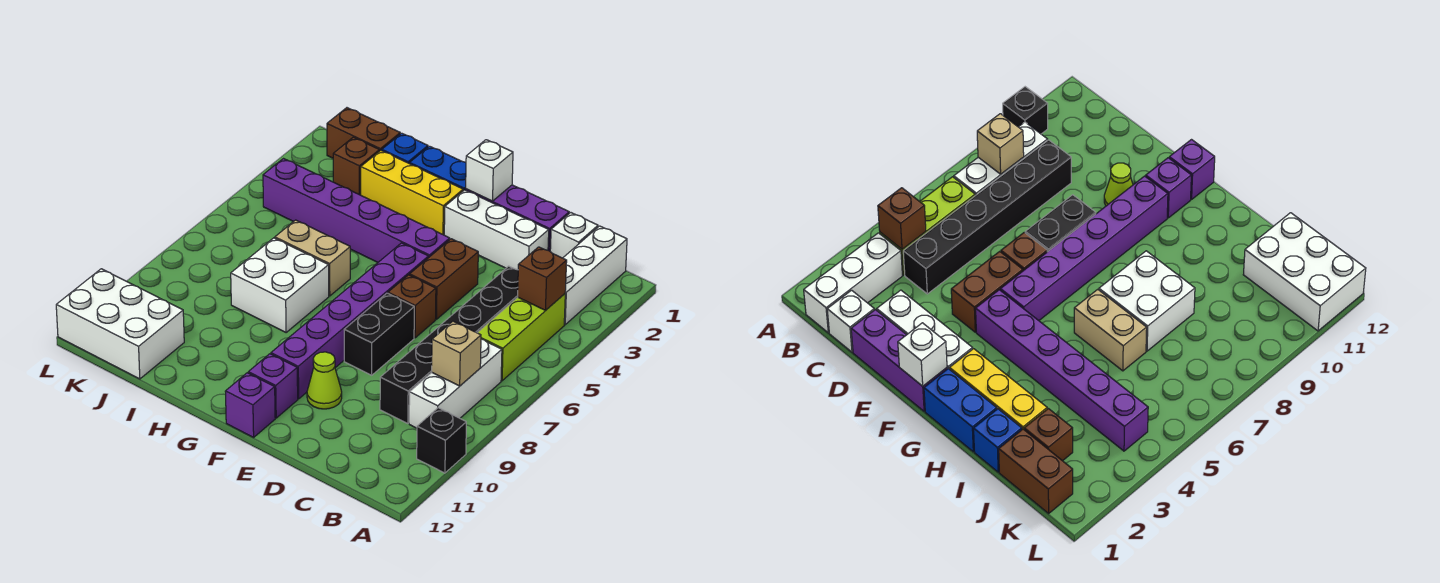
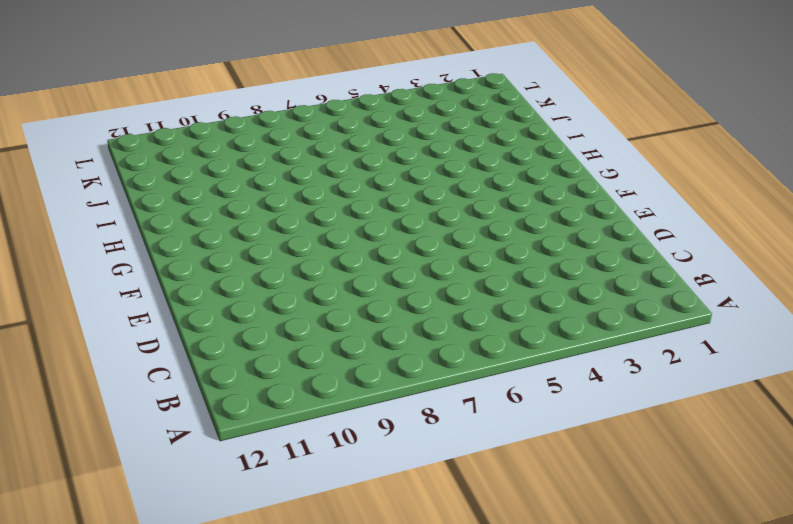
none -> black 1x1 brick [417,408,466,473]
none -> white 1x3 brick [563,226,627,325]
none -> lime 1x3 brick [478,294,565,381]

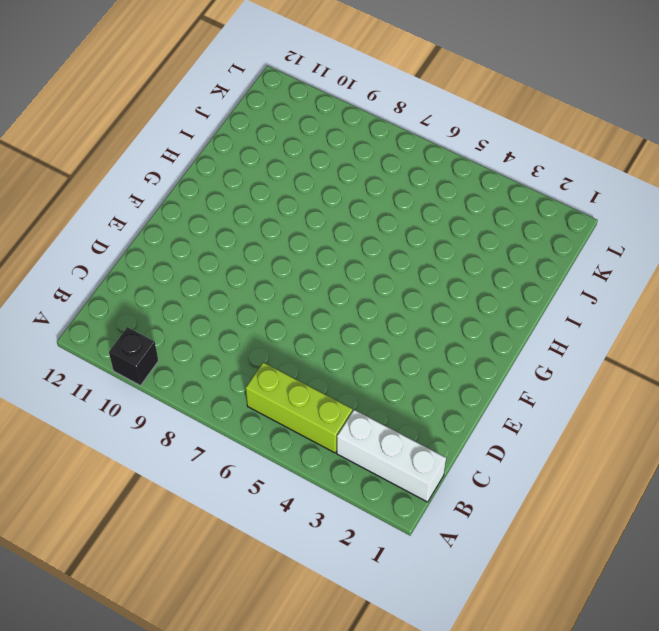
none -> white 1x3 brick [409,339,502,428]
none -> white 1x1 brick [550,213,598,258]
none -> black 1x6 brick [380,266,518,424]

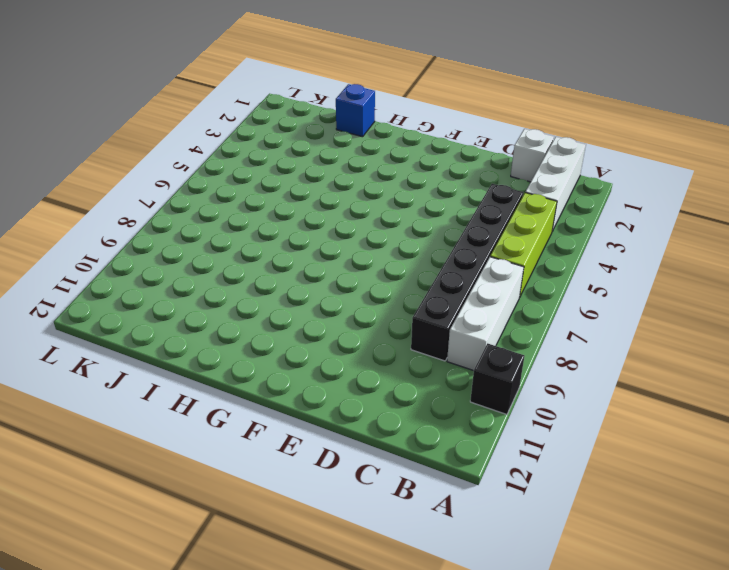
none -> purple 1x3 brick [466,185,569,251]
none -> white 1x3 brick [444,190,549,270]
none -> brown 1x2 brick [410,239,478,319]

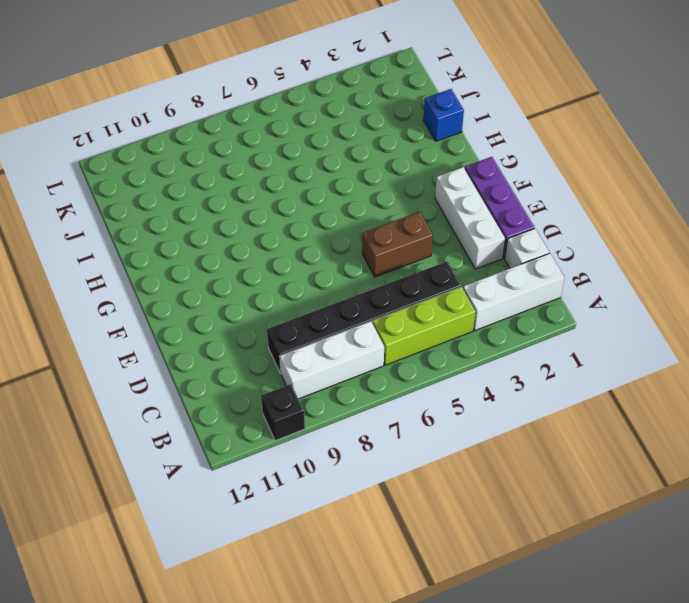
none -> brown 1x1 brick [388,275,436,338]
none -> black 1x2 brick [344,293,414,375]
none -> lime 1x1 cone [307,352,342,409]

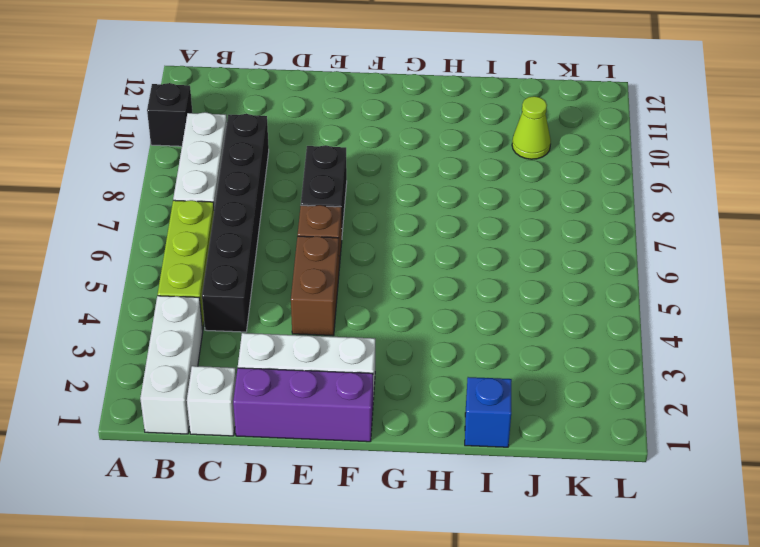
lime 1x1 cone [512,96,551,159] -> lime 1x1 cone moved to [307,352,342,409]
none -> purple 1x6 brick [263,159,450,262]
none -> purple 1x6 brick [271,243,429,399]
none -> purple 1x1 brick [248,354,298,418]

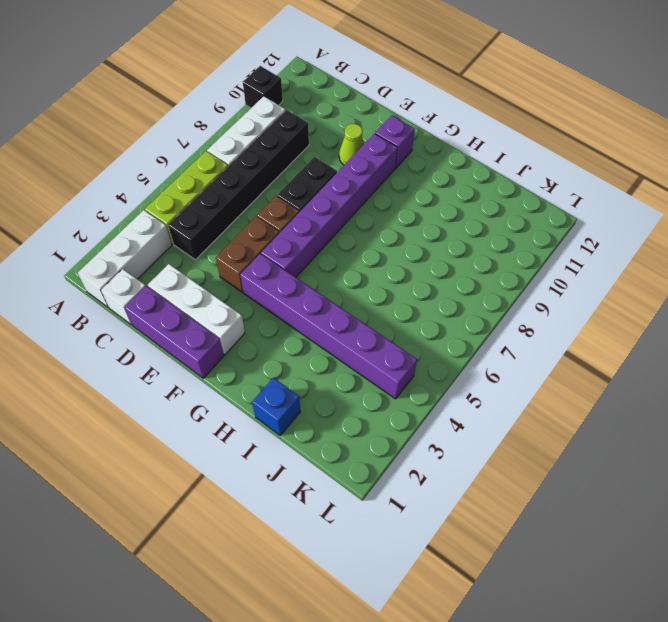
none -> purple 1x1 brick [225,373,275,437]
none -> blue 1x2 brick [410,146,466,191]
none -> yellow 1x3 brick [361,150,463,235]

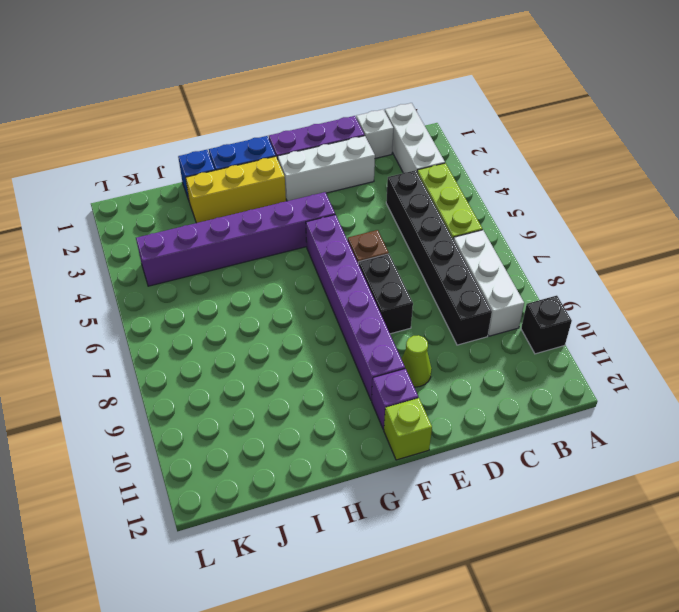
lime 1x1 brick [384,398,432,460] -> purple 1x1 brick [225,373,275,437]
none -> brown 1x2 brick [410,239,478,319]
none -> tan 1x2 brick [275,220,350,296]
none -> white 2x2 brick [231,238,329,333]

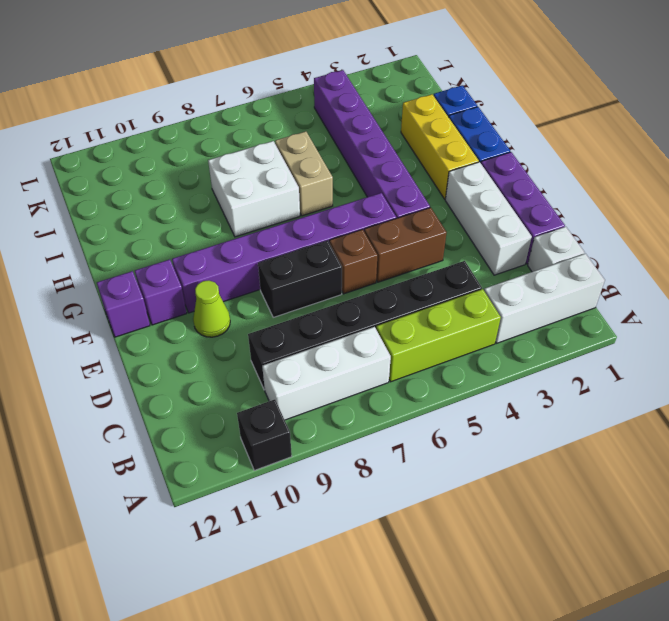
none -> brown 1x2 brick [327,108,400,158]
none -> brown 1x1 brick [333,137,379,195]
none -> white 2x3 brick [56,269,184,379]

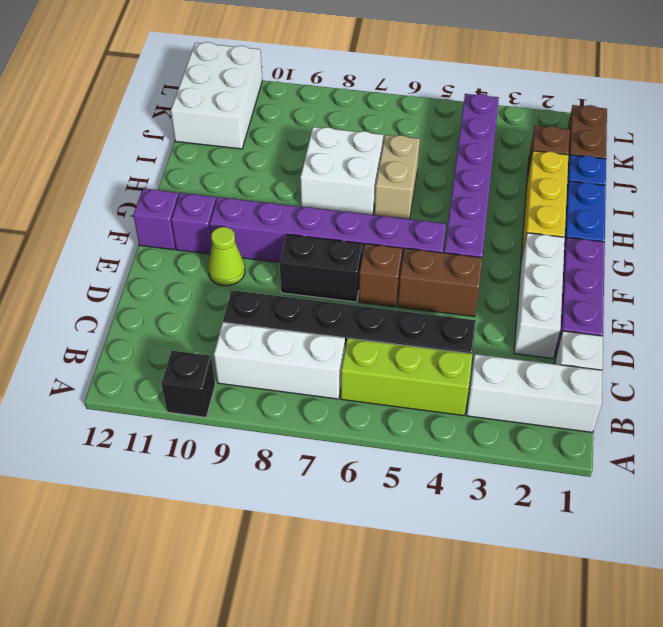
none -> brown 1x1 brick [518,247,567,310]
none -> tan 1x1 brick [432,321,481,386]
none -> white 1x1 brick [466,140,513,201]

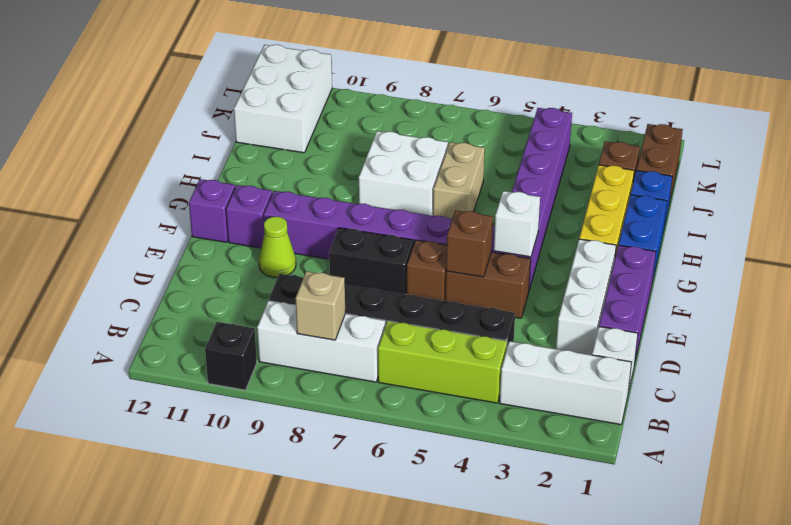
brown 1x1 brick [446,210,493,277] -> brown 1x1 brick moved to [518,247,567,310]
white 1x1 brick [494,191,540,257] -> white 1x1 brick moved to [466,140,513,201]

